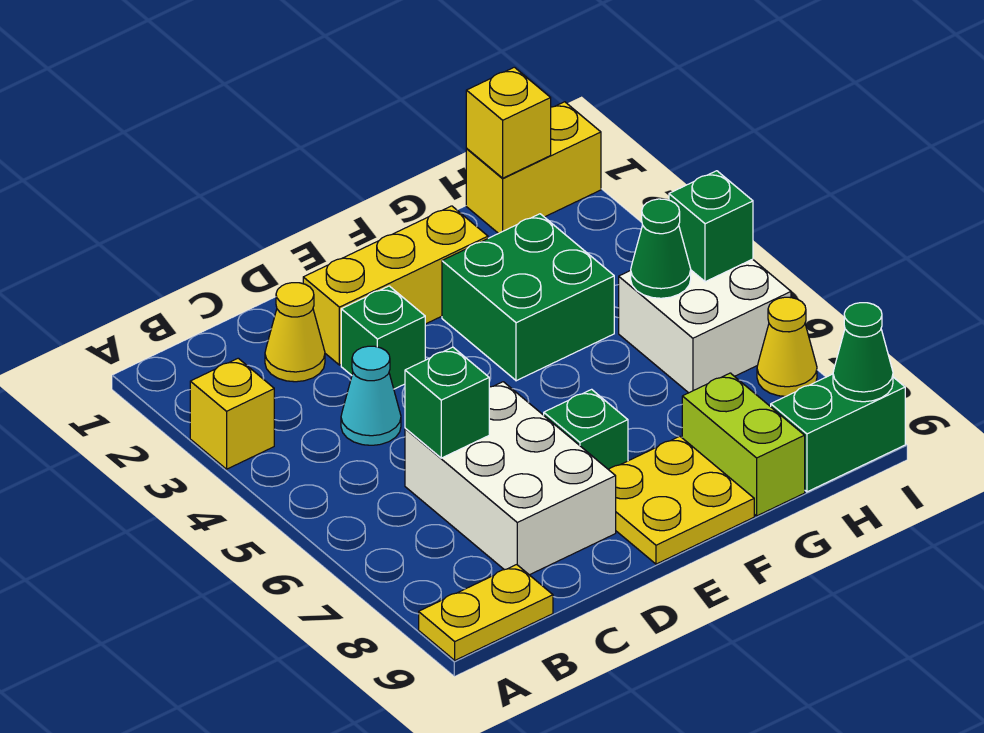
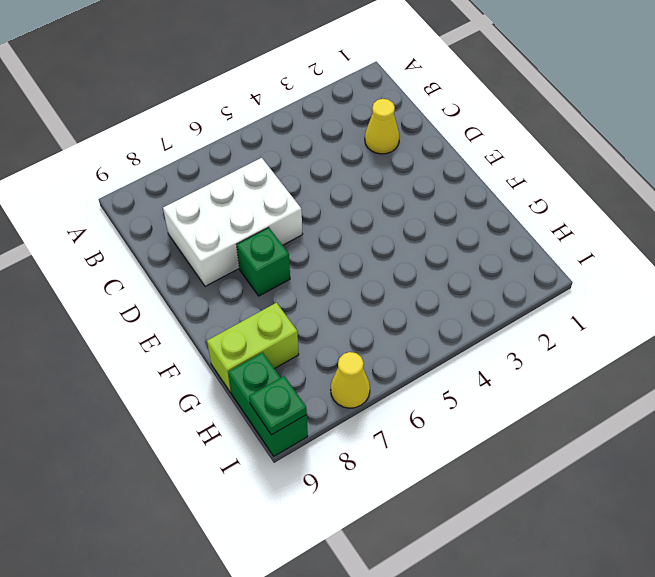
green 1x1 plate [249,376,307,435] -> green 1x1 cone [833,303,893,402]
none -> yellow 1x1 brick [190,358,274,469]
none -> yellow 1x2 plate [419,565,553,660]
none -> cyan 1x1 cone [341,346,401,445]

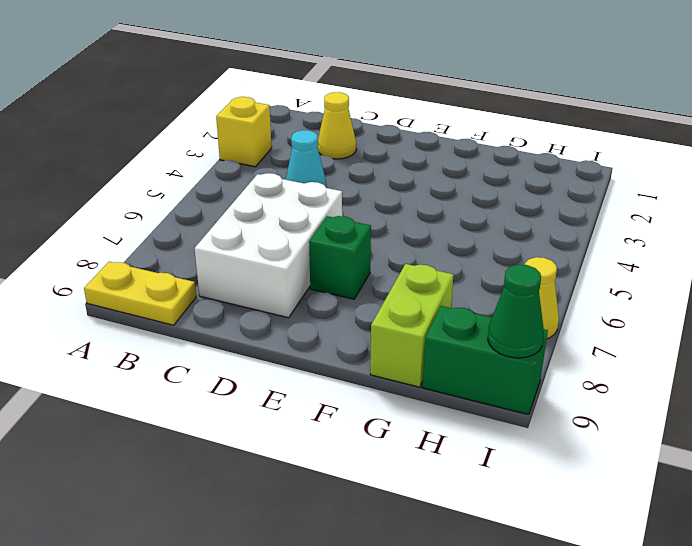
none -> yellow 1x3 brick [303,206,488,365]
none -> green 1x1 brick [341,286,425,389]
none -> yellow 2x2 plate [609,436,754,564]

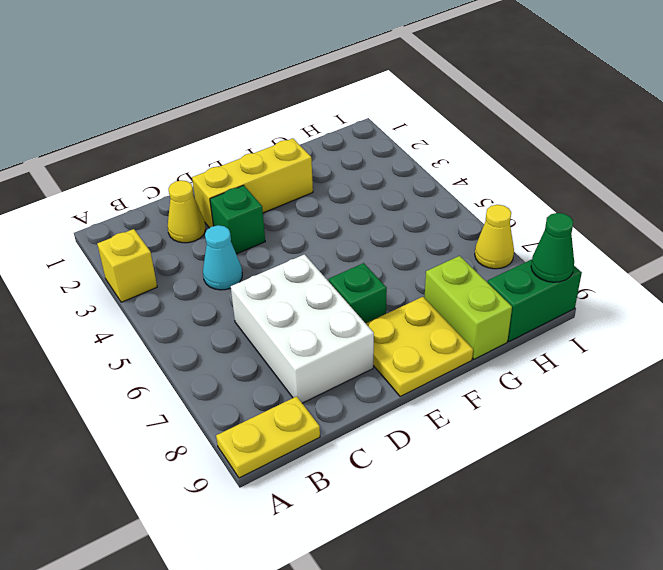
none -> green 2x2 brick [442,214,614,381]
none -> yellow 1x2 brick [466,102,601,233]
none -> white 2x2 brick [619,259,791,393]

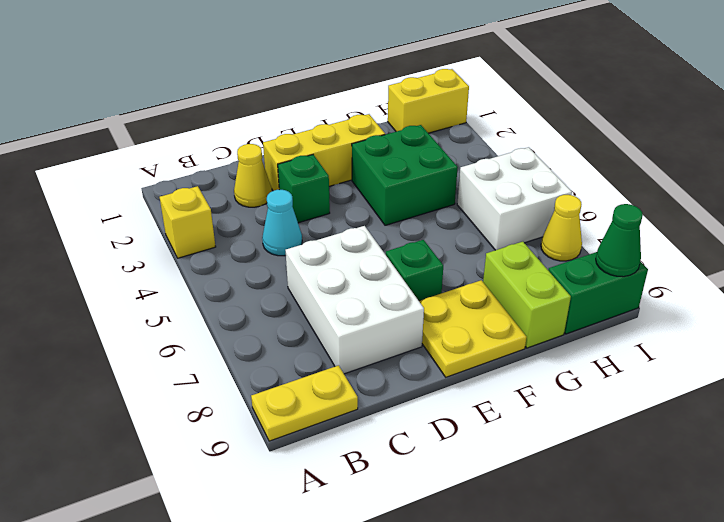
none -> green 1x1 brick [405,347,489,458]
none -> yellow 1x1 brick [466,67,551,178]
none -> green 1x1 cone [631,199,691,298]

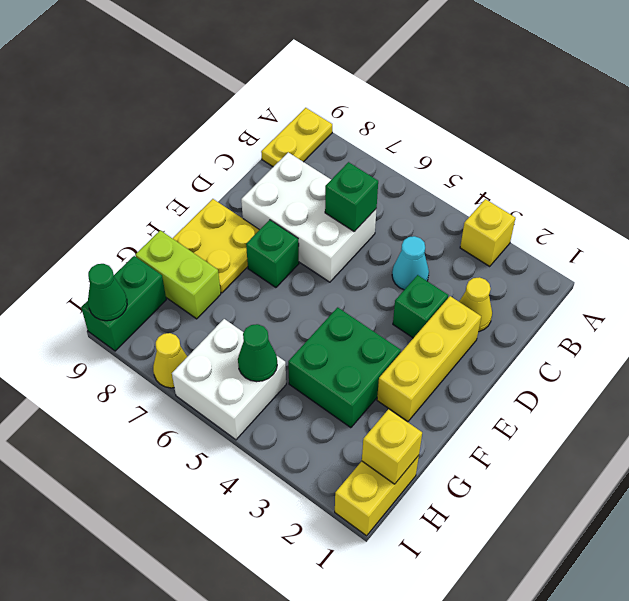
none -> green 1x1 brick [669,171,753,282]

